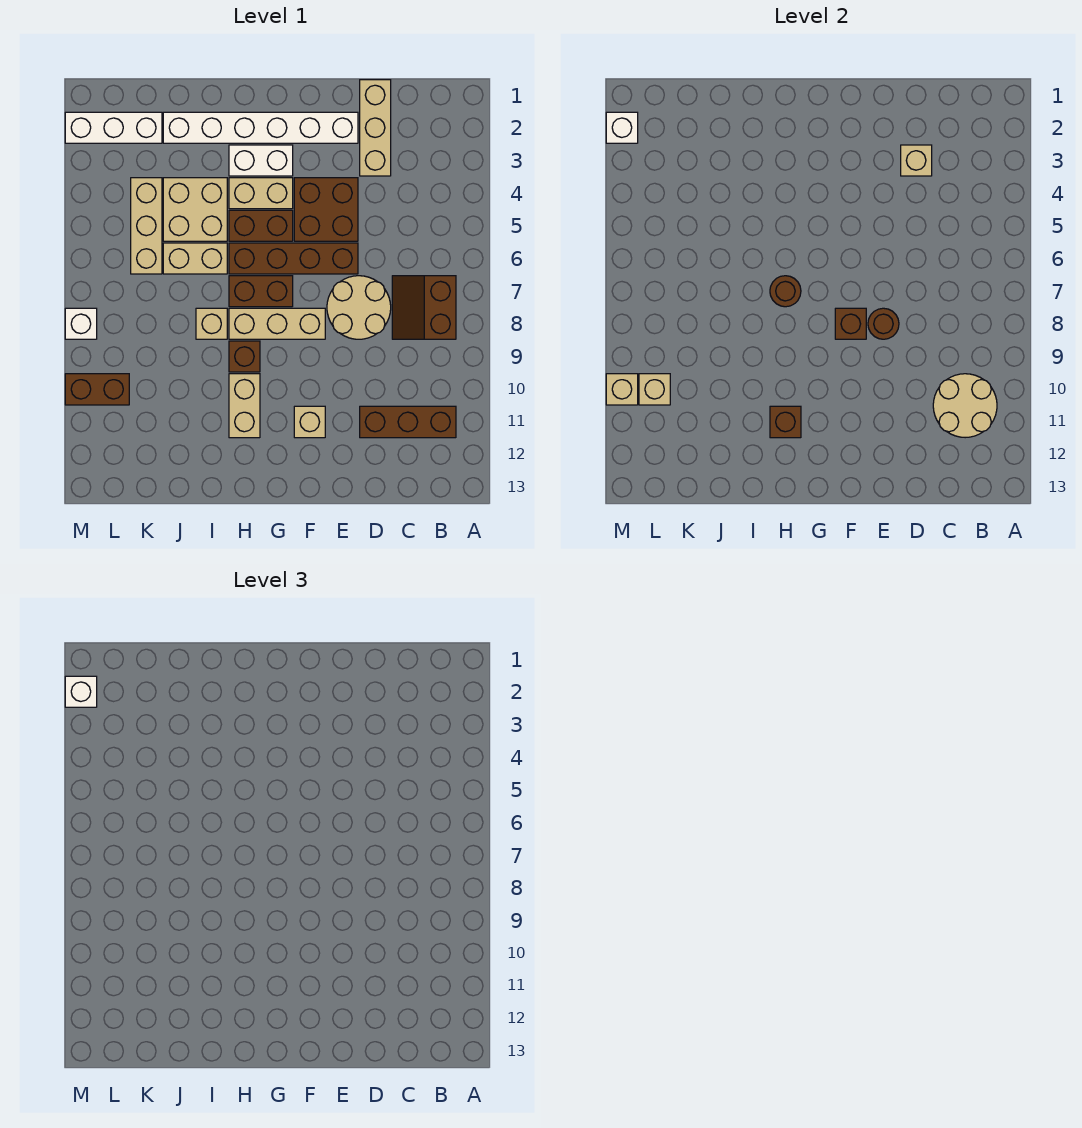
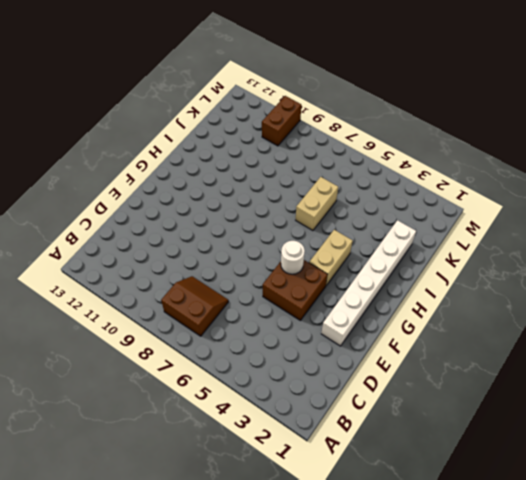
white 1x1 round brick [281,241,305,274] -> none
none -> brown 1x3 brick [360,406,456,438]
none -> tan 1x3 brick [360,80,391,176]
none -> tan 2x2 round brick [327,276,391,339]
none -> brown 1x4 brick [229,243,358,274]

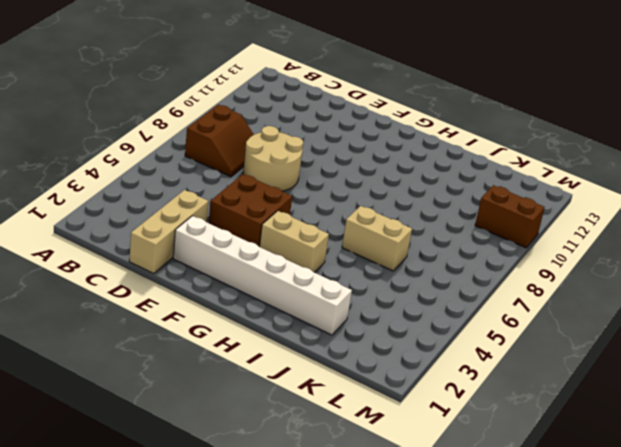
none -> brown 1x3 brick [360,406,456,438]
none -> brown 1x4 brick [229,243,358,274]
none -> tan 1x3 brick [229,308,325,339]
none -> tan 1x1 brick [294,406,325,438]

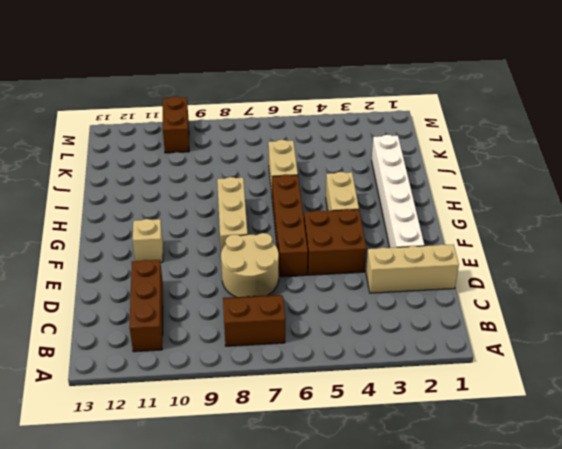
none -> white 1x2 brick [229,145,293,176]
none -> brown 1x2 brick [229,210,293,241]
none -> brown 1x2 brick [229,276,293,307]
none -> brown 1x1 brick [229,341,260,372]

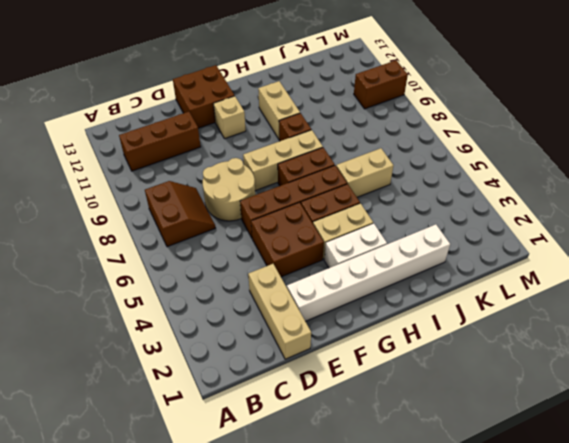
brown 2x2 brick [173,65,235,128] -> none
none -> tan 2x2 brick [163,178,227,241]
none -> tan 1x1 brick [196,308,227,339]
none -> white 1x3 brick [65,112,162,143]
none -> tan 1x3 brick [131,178,162,274]

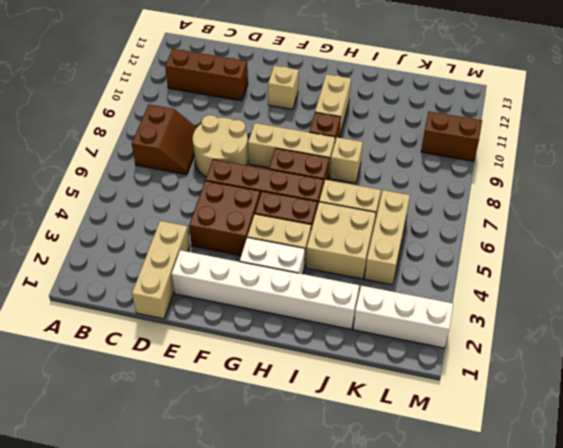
none -> white 1x1 brick [65,308,97,339]
none -> tan 2x2 round brick [933,374,997,438]
none -> tan 1x1 brick [901,145,932,176]
none -> brown 1x1 round brick [868,308,899,339]

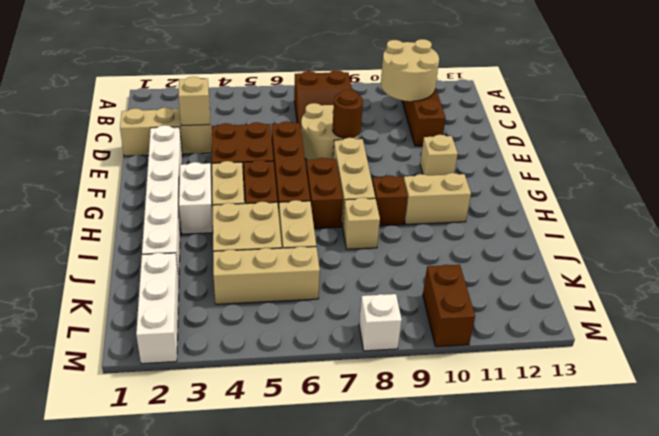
none -> brown 1x1 brick [835,308,866,339]
none -> brown 1x1 round brick [770,276,801,307]
none -> brown 1x1 brick [770,406,801,438]
none -> tan 1x1 brick [639,374,670,405]

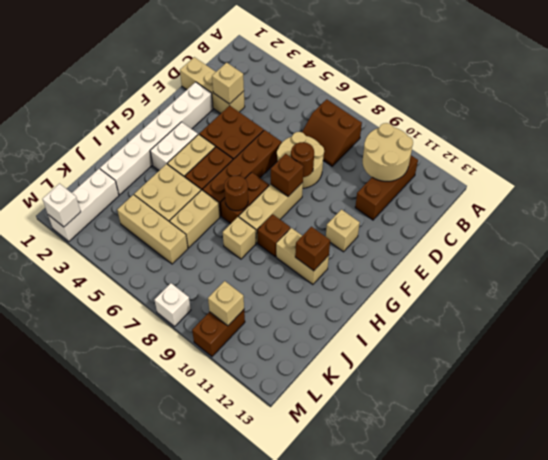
none -> tan 1x1 brick [606,374,638,405]
none -> white 1x1 brick [65,676,97,707]

